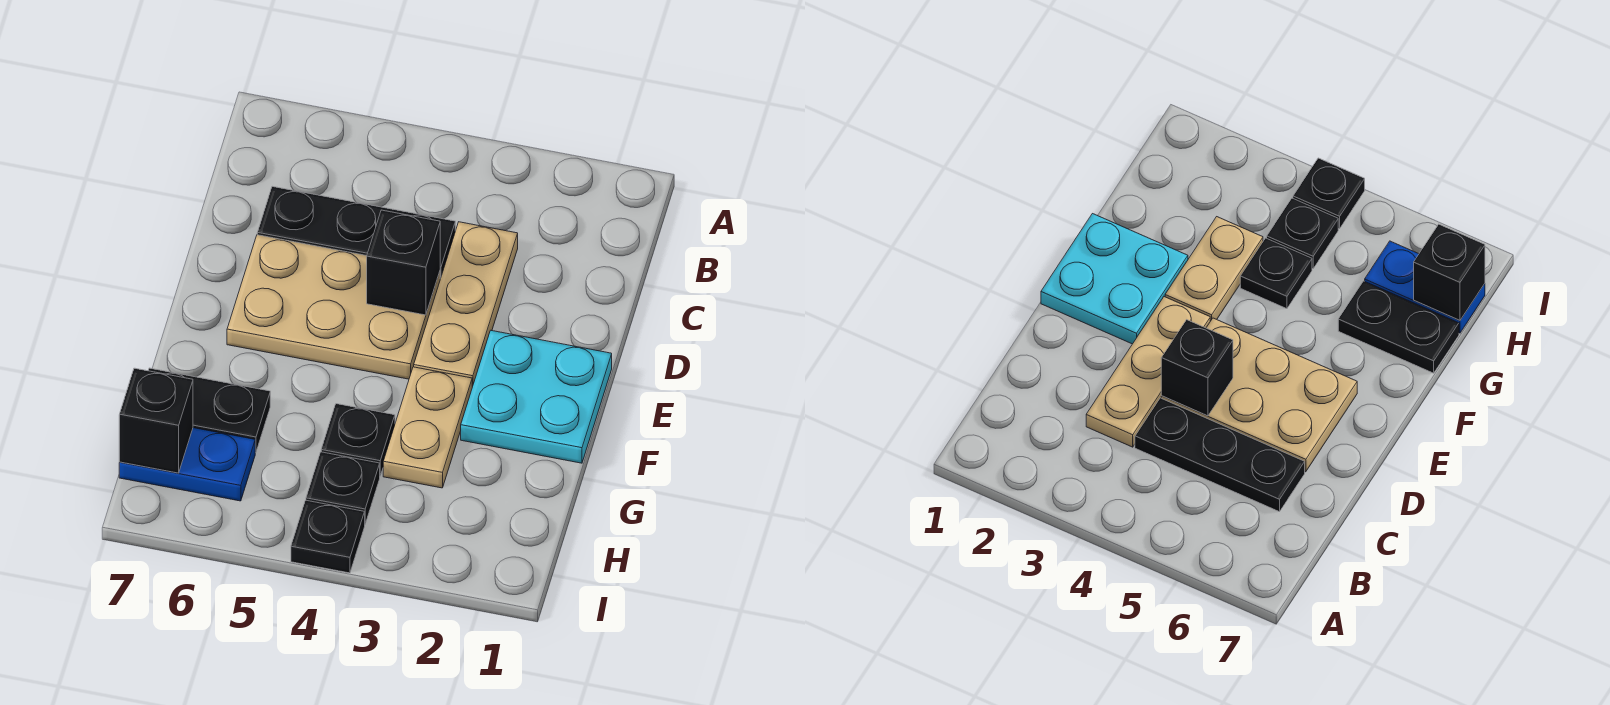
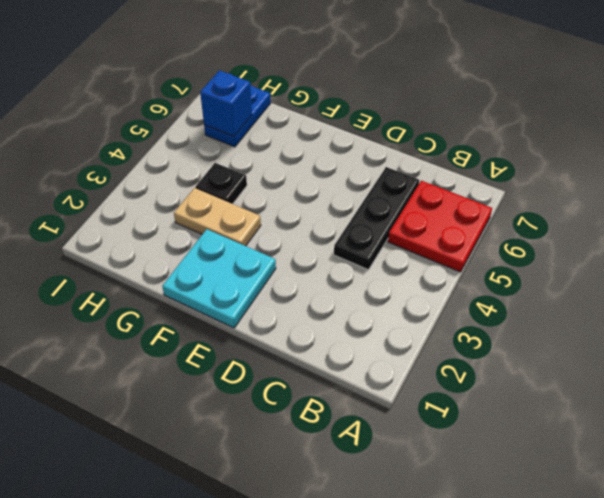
red 2x2 plate [388,181,492,272] -> none
blue 1x1 brick [200,70,252,136] -> none
none -> tan 1x3 plate [414,222,518,387]
none -> tan 2x3 plate [227,235,440,379]
none -> black 1x2 plate [148,368,270,453]

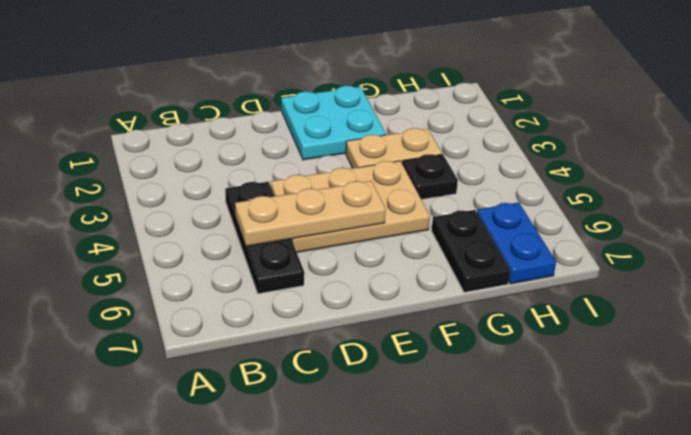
tan 1x3 plate [235,181,386,246] -> tan 1x3 plate moved to [414,222,518,387]
tan 2x3 plate [271,161,430,252] -> tan 2x3 plate turned to [227,235,440,379]
none -> black 1x1 plate [306,452,380,524]
none -> black 1x1 plate [291,500,365,573]
none -> black 1x1 brick [367,210,440,315]

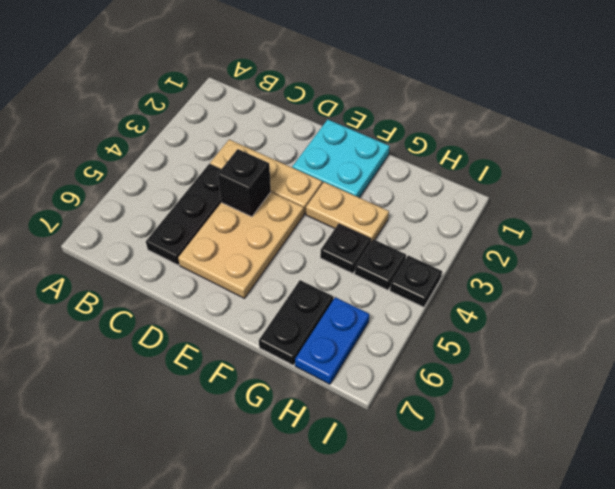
none -> black 1x1 brick [119,368,193,473]

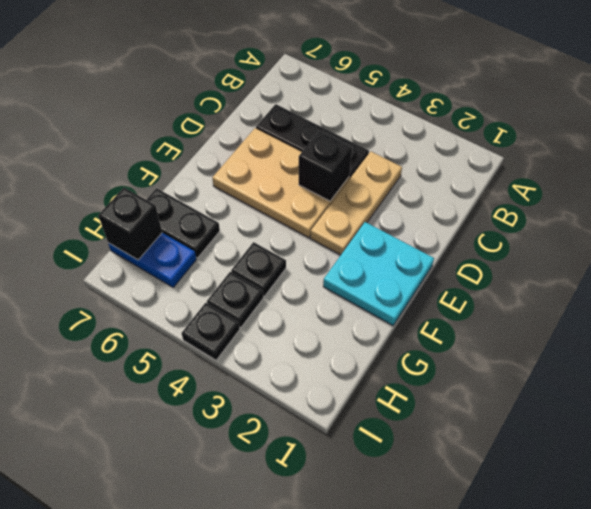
none -> tan 1x2 plate [383,367,472,488]

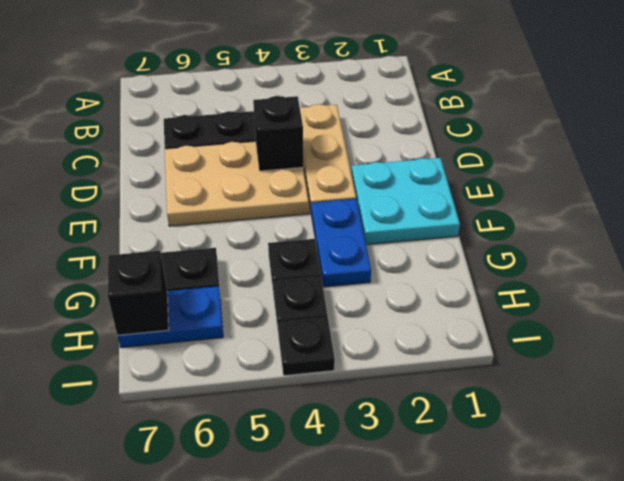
blue 1x2 plate [311,199,371,287] -> tan 1x2 plate [383,367,472,488]

